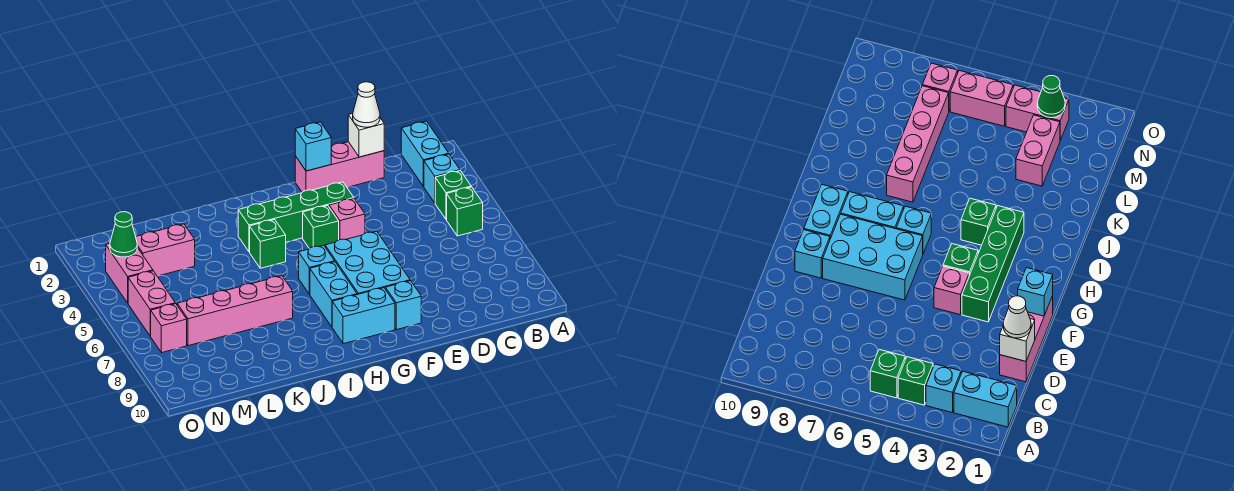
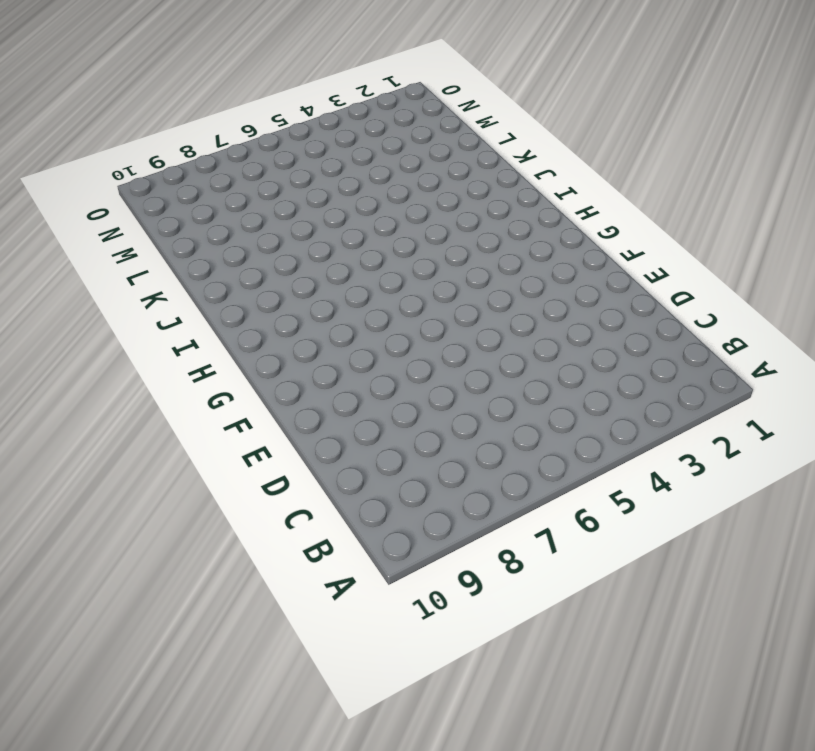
none -> cyan 1x2 brick [401,121,449,187]
none -> cyan 1x1 brick [424,154,460,203]
none -> green 1x1 brick [435,171,471,220]

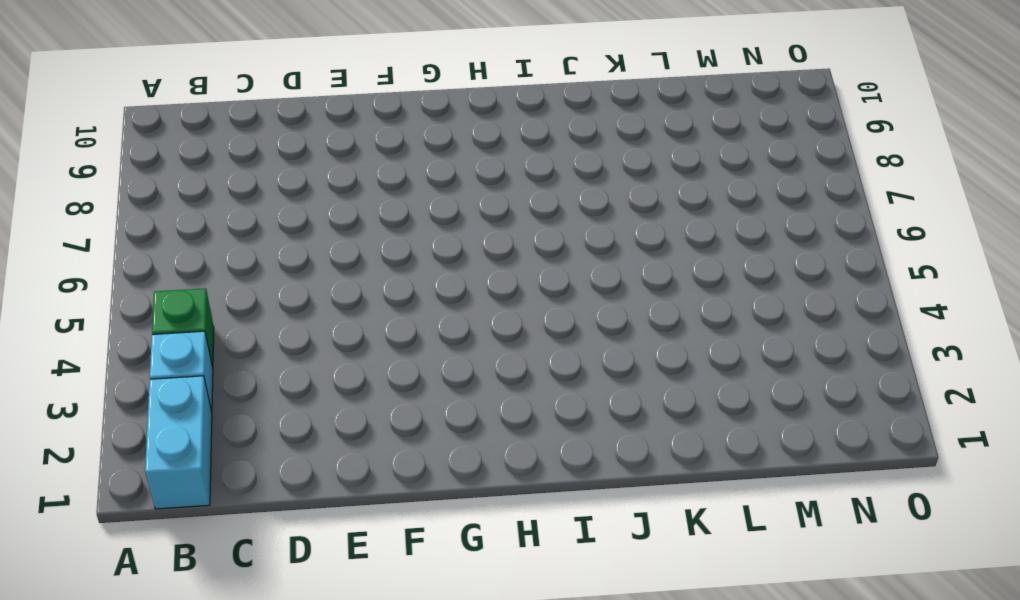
none -> green 1x1 brick [447,187,483,236]
none -> pink 1x3 brick [295,142,384,192]
none -> green 1x4 brick [238,182,354,252]

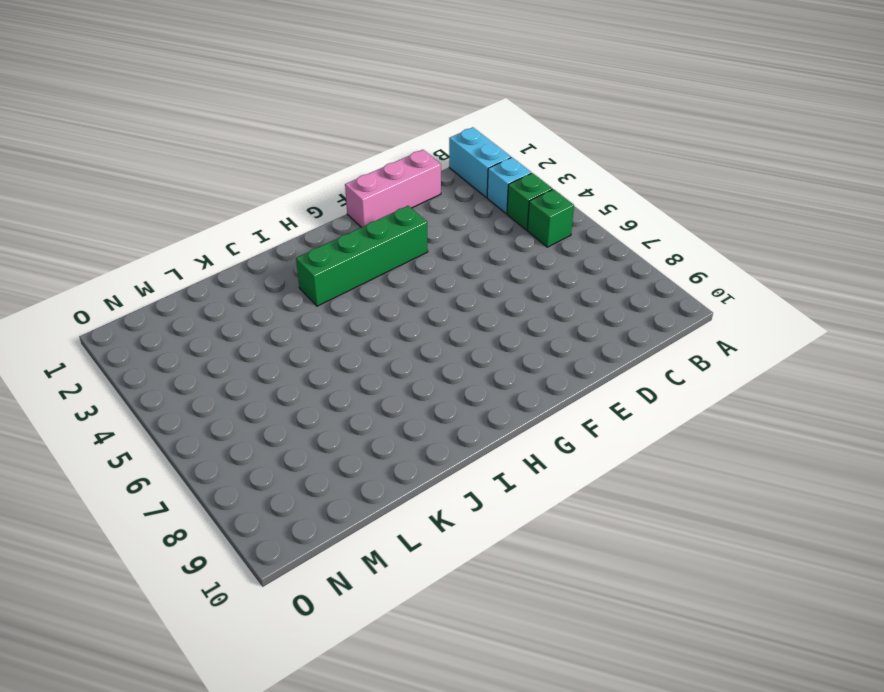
none -> pink 1x1 brick [329,199,365,240]
none -> cyan 2x3 brick [325,231,410,295]
none -> cyan 1x1 brick [385,281,421,330]

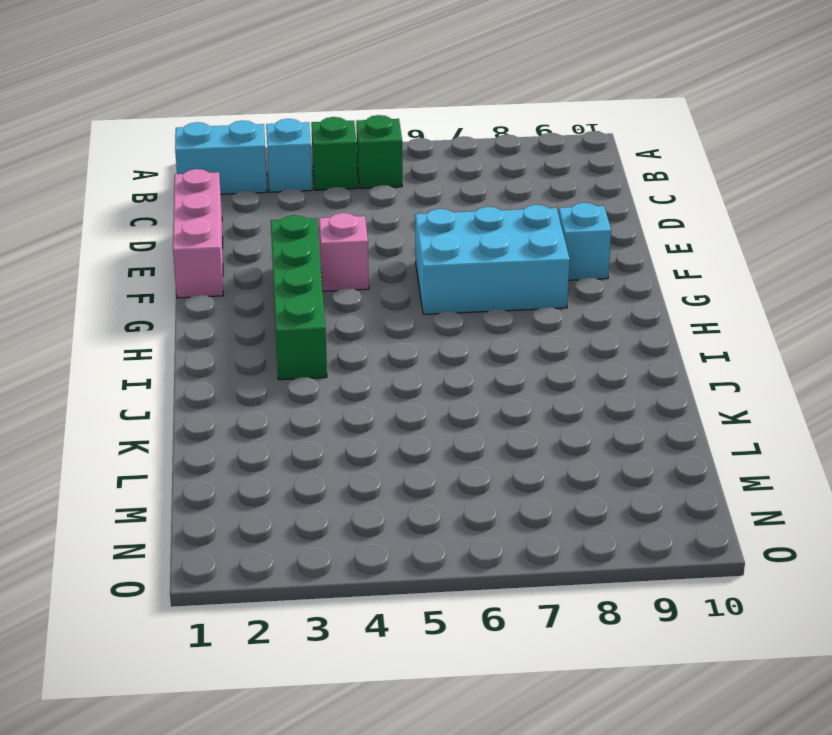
none -> green 1x1 brick [303,205,339,249]
none -> cyan 1x2 brick [332,288,395,344]
none -> cyan 1x1 brick [299,245,335,294]

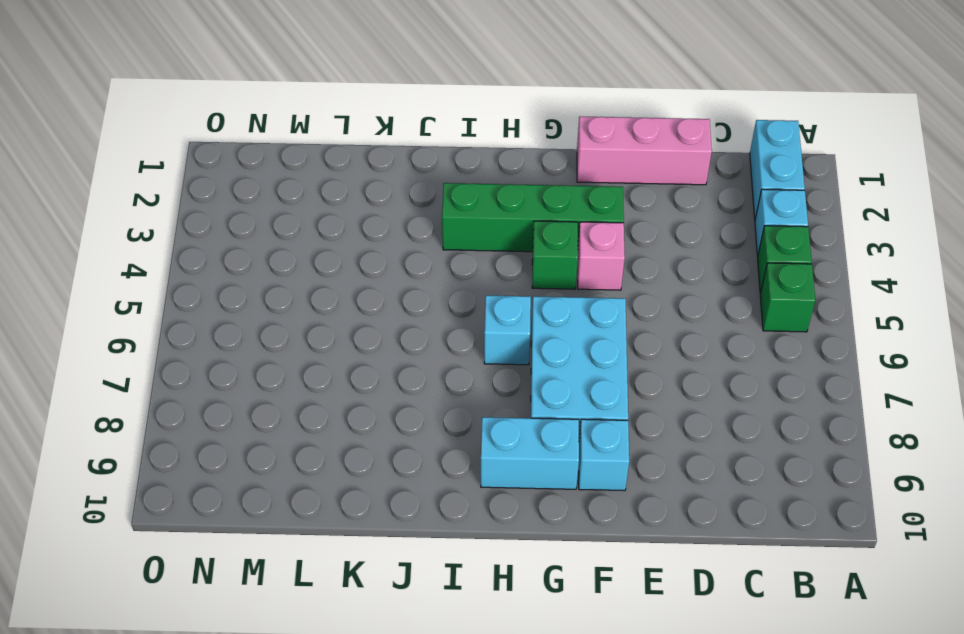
none -> cyan 1x2 brick [310,262,357,327]
none -> green 1x1 brick [250,219,286,268]
none -> pink 1x4 brick [177,276,293,346]

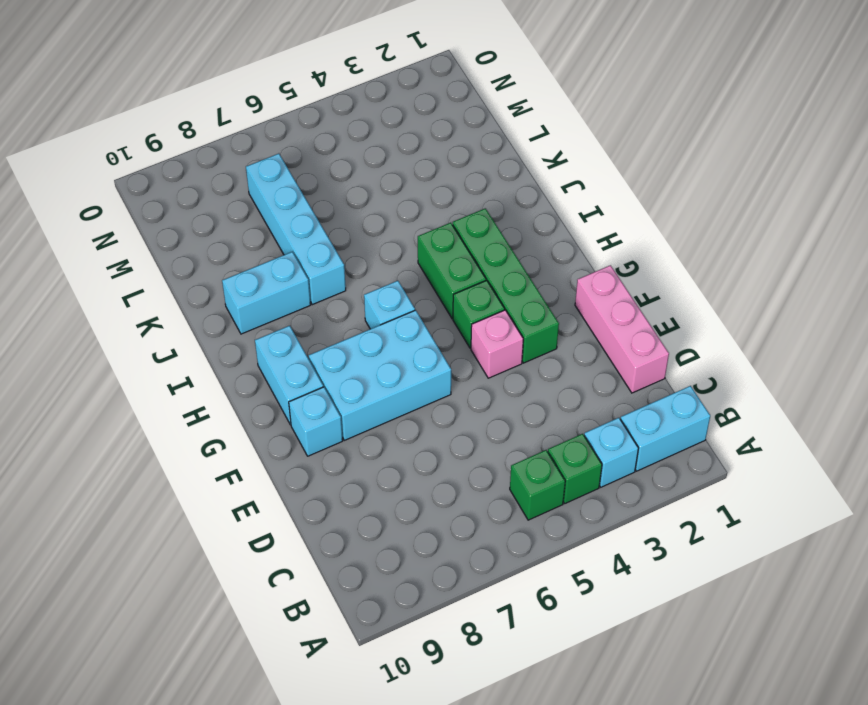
green 1x2 brick [418,223,486,319] -> green 1x1 brick [250,219,286,268]
cyan 1x4 brick [246,154,346,305] -> pink 1x4 brick [177,276,293,346]
cyan 1x2 brick [222,252,311,334] -> cyan 1x2 brick moved to [310,262,357,327]
none -> pink 1x2 brick [136,224,195,276]
none -> pink 1x2 brick [106,243,153,303]
none -> pink 1x2 brick [128,271,175,336]

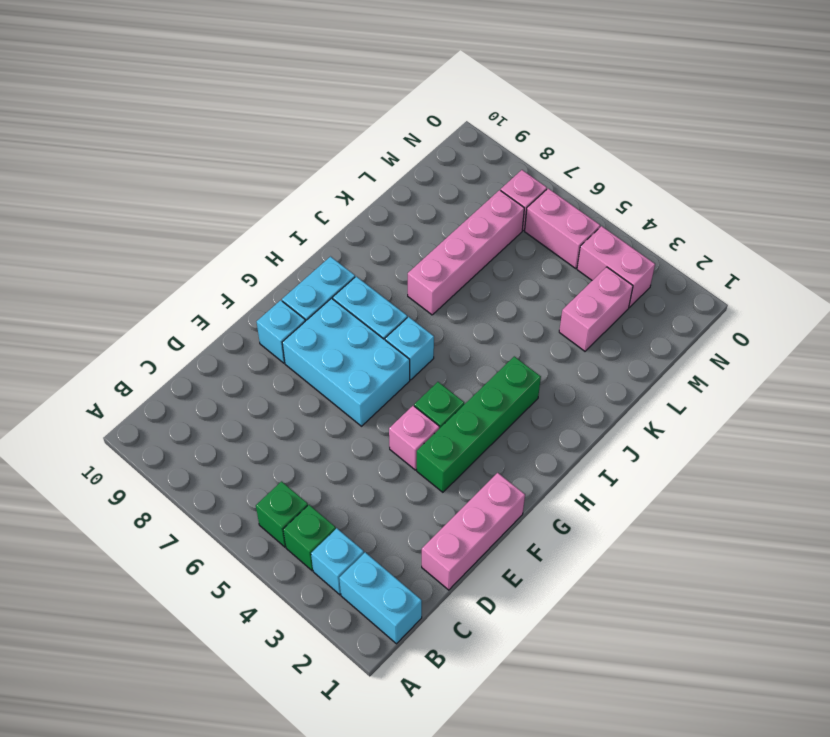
none -> green 1x1 brick [250,219,286,268]
none -> white 1x1 brick [348,114,384,157]
none -> cyan 1x1 brick [295,122,331,171]

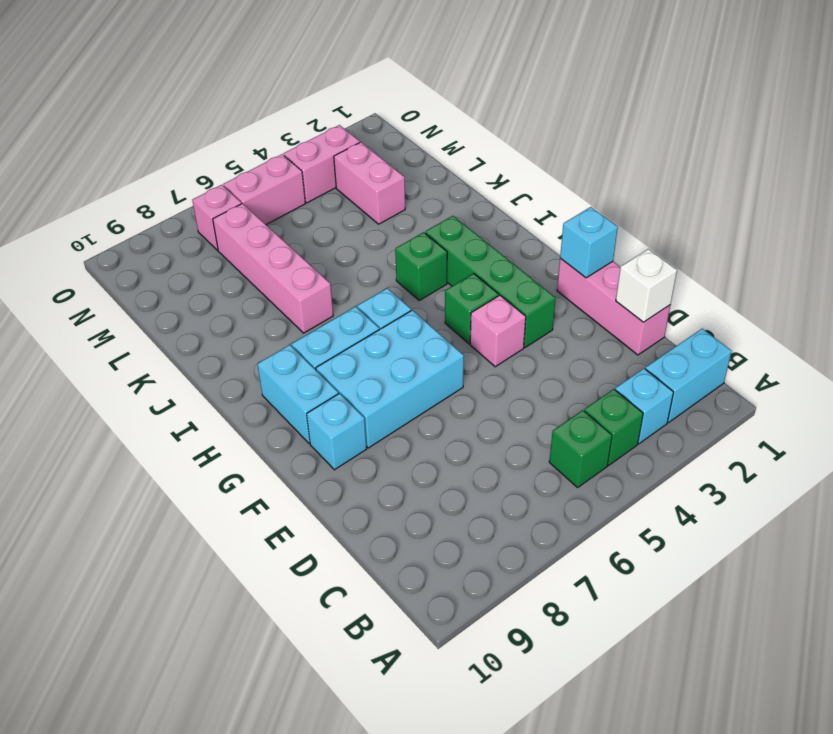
none -> green 1x1 cone [110,212,137,257]
none -> white 1x1 cone [353,82,380,127]

